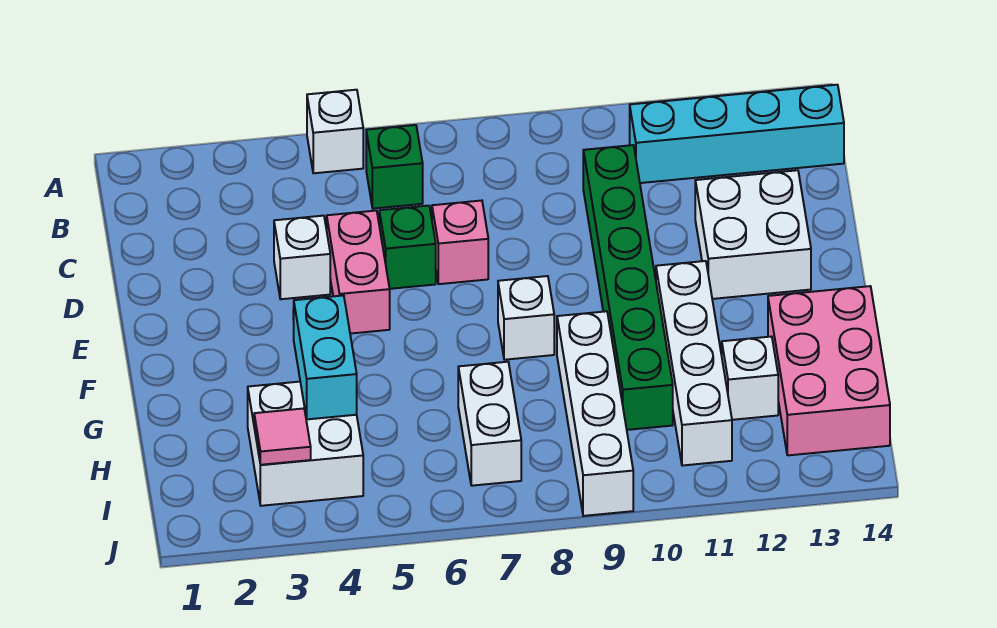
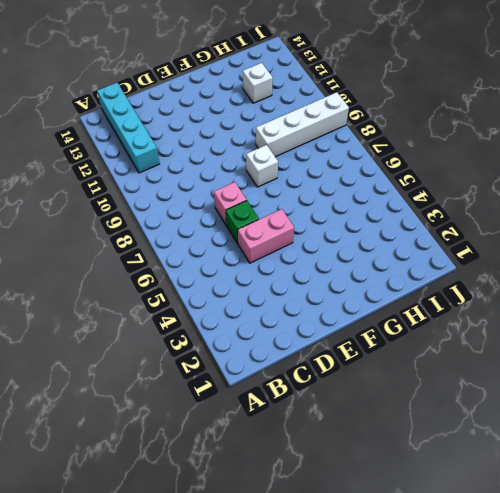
none -> white 1x1 brick [307,90,363,173]
none -> green 1x1 brick [366,125,423,209]
none -> green 1x6 brick [583,145,673,430]

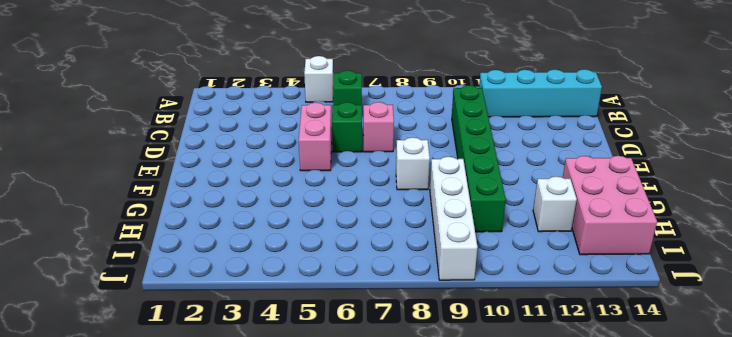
none -> white 1x1 brick [274,216,330,299]
none -> white 2x2 brick [695,170,811,299]
none -> white 1x4 brick [656,261,732,466]

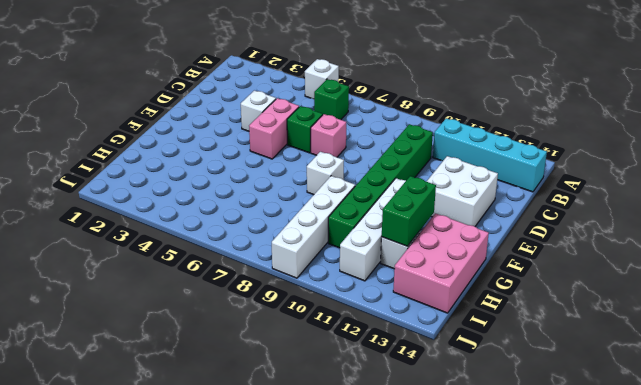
green 1x2 brick [382,176,436,246] -> none
none -> white 2x2 brick [248,382,363,506]
none -> white 1x2 brick [458,362,521,486]
none -> cyan 1x2 brick [294,295,357,419]

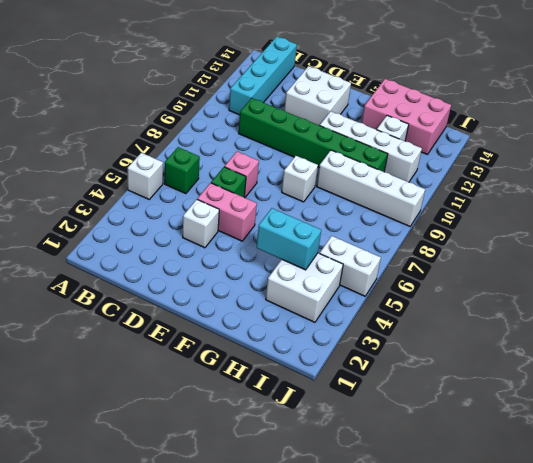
white 1x2 brick [320,236,381,296] -> white 1x2 brick moved to [458,362,521,486]
none -> pink 1x1 tile [254,408,311,465]

